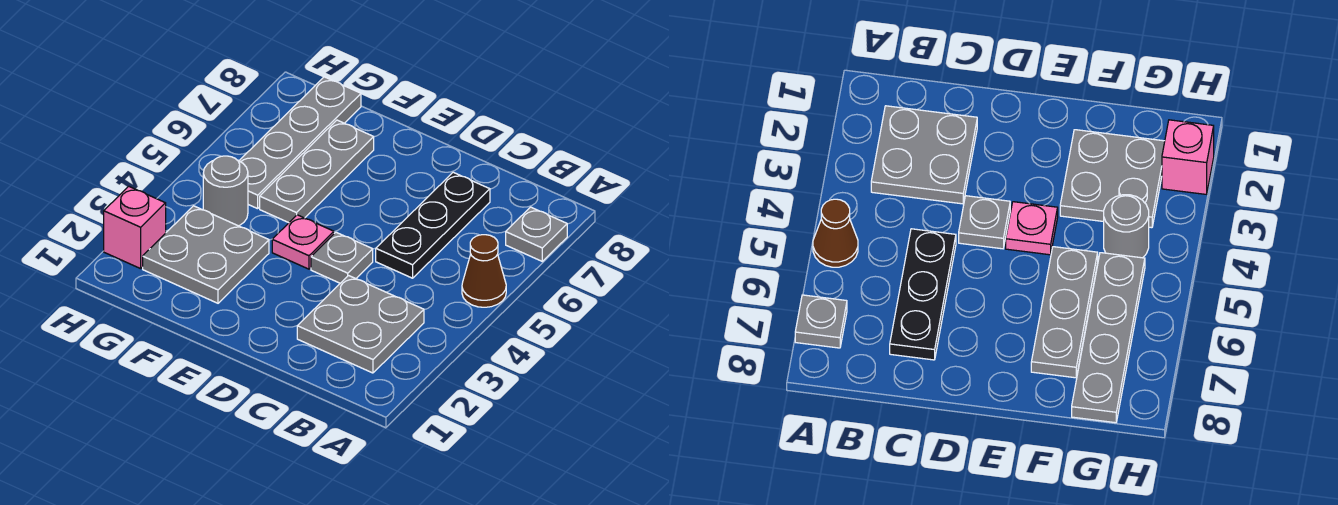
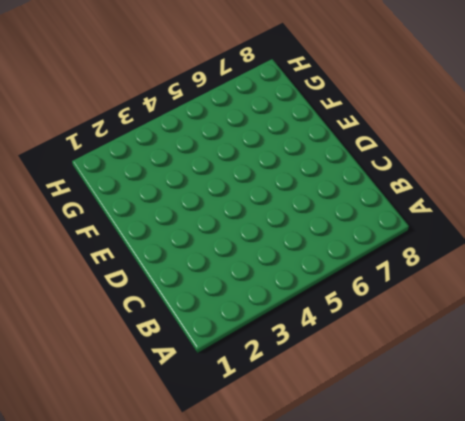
none -> brown 1x1 cone [462,235,506,307]
none -> grey 1x1 plate [506,207,567,261]

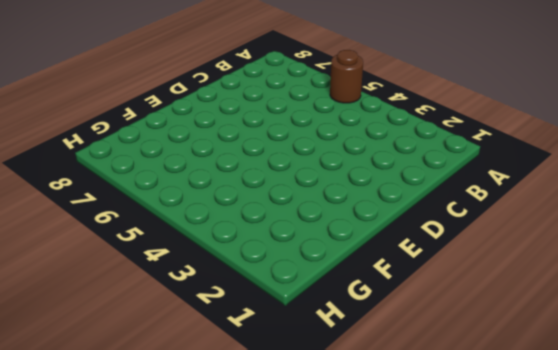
brown 1x1 round brick [330,50,363,103] -> brown 1x1 cone [462,235,506,307]
none -> grey 1x1 plate [506,207,567,261]
none -> grey 2x2 plate [297,276,424,373]

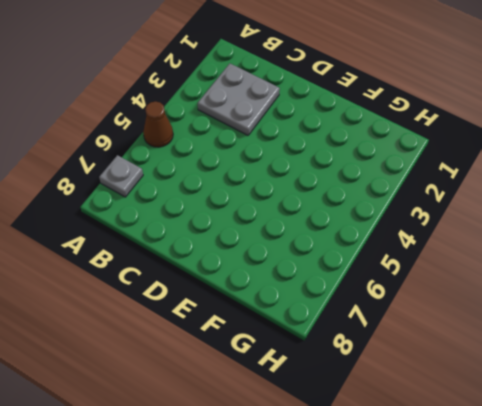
none -> black 1x3 plate [376,172,490,278]
none -> grey 1x1 plate [311,232,373,283]

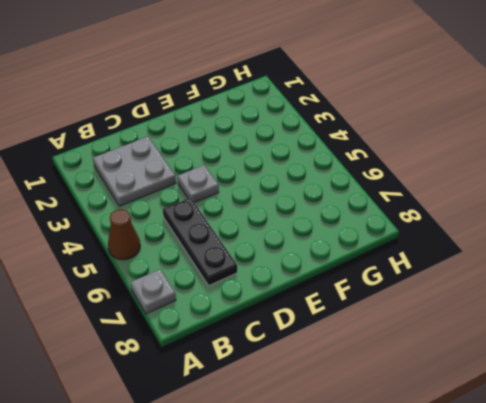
none -> pink 1x1 plate [272,215,334,269]
none -> grey 2x2 plate [143,206,269,303]

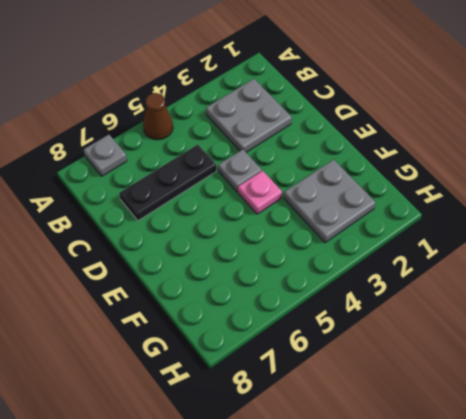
none -> grey 1x3 plate [260,120,374,223]
none -> grey 1x1 round brick [203,156,248,226]

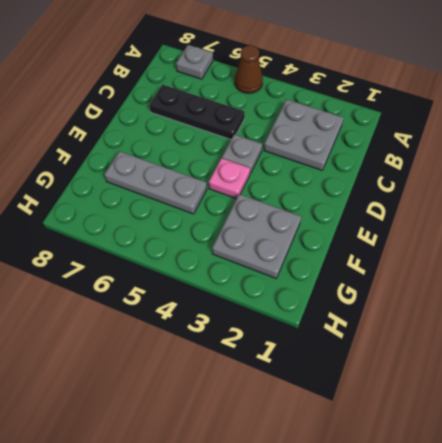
none -> grey 1x1 round brick [203,156,248,226]
none -> grey 1x4 plate [239,77,361,209]

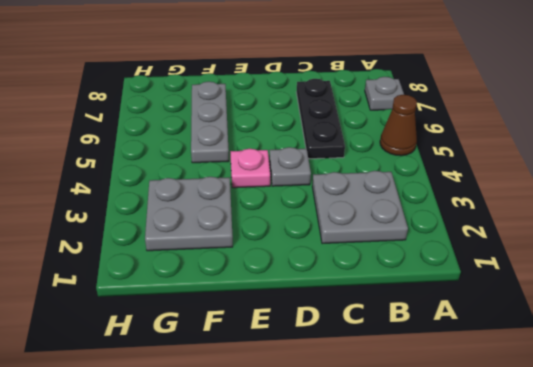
none -> grey 1x1 round brick [203,156,248,226]
none -> grey 1x4 plate [239,77,361,209]

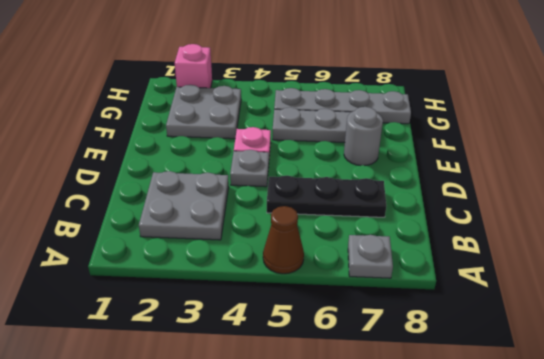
grey 1x1 round brick [344,107,383,166] -> grey 1x1 round brick moved to [203,156,248,226]

